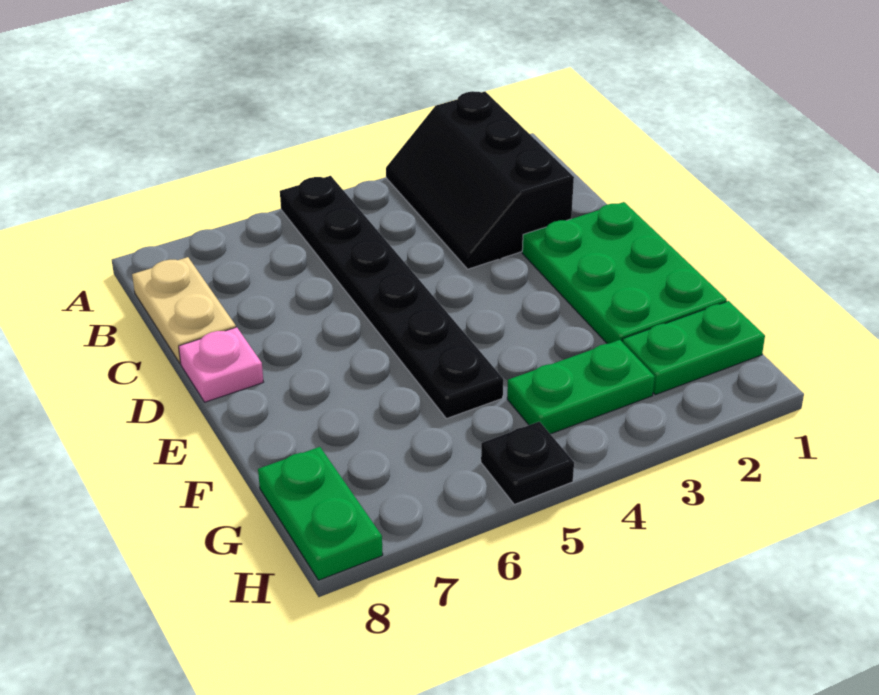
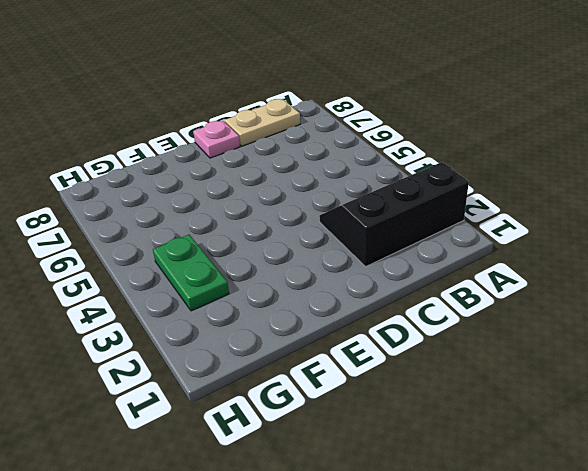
none -> black 1x6 plate [280,176,503,419]
none -> green 2x3 plate [522,202,727,344]

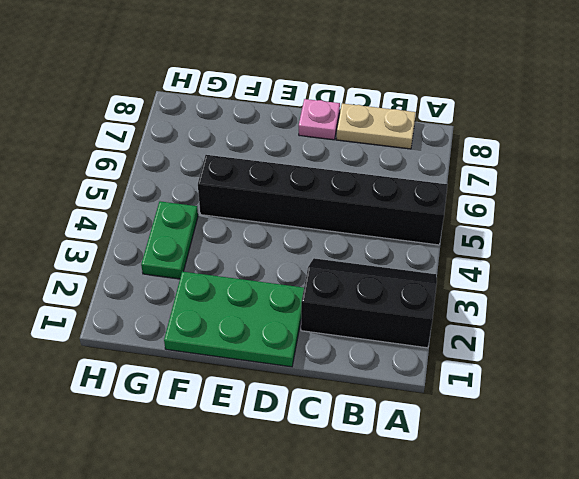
black 1x6 brick [198,155,448,245] -> black 1x6 plate [280,176,503,419]
none -> green 1x2 plate [622,301,765,395]
none -> green 1x2 plate [258,447,383,580]

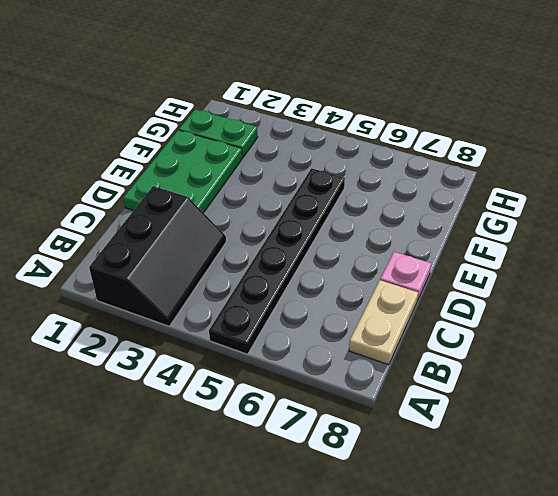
none -> green 1x2 plate [507,340,655,434]
none -> green 1x2 plate [258,447,383,580]

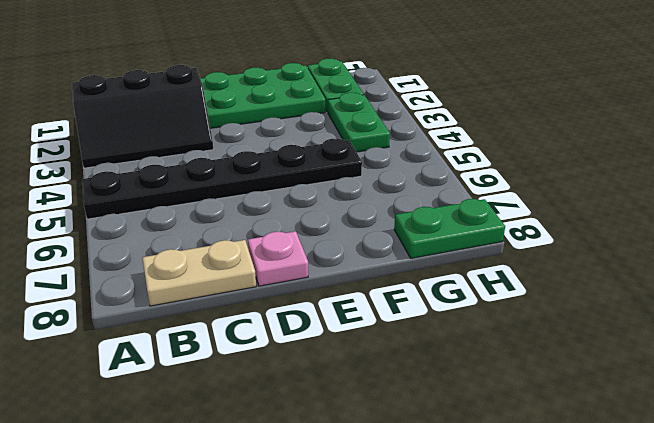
none -> black 1x1 plate [481,421,574,504]

